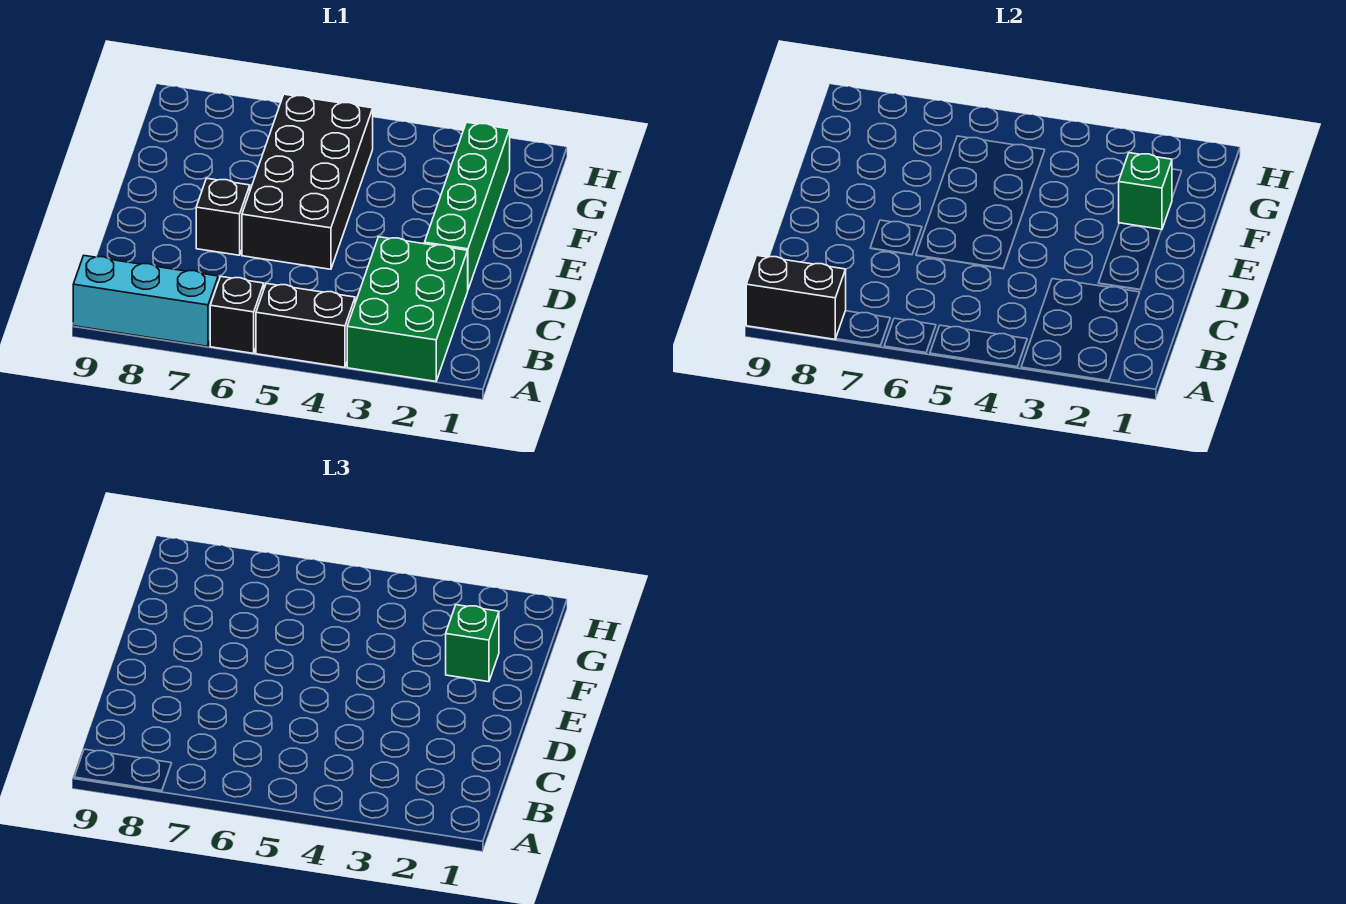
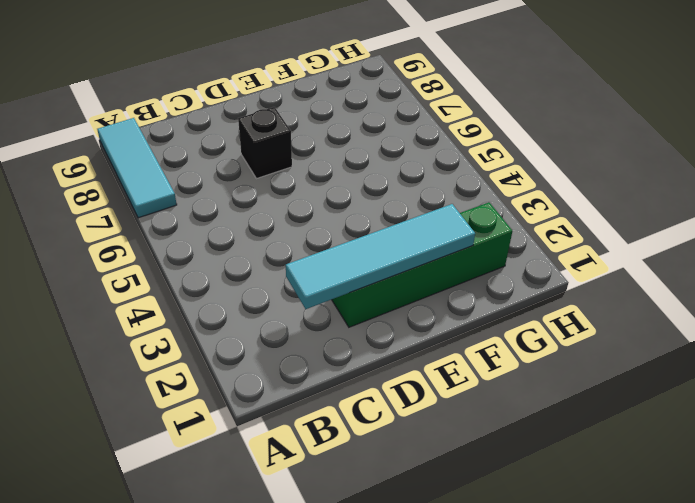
cyan 1x3 tile [97,118,177,218] -> cyan 1x3 brick [73,256,218,346]
cyan 1x4 tile [286,204,475,309] -> green 1x1 brick [1119,153,1172,230]
none -> green 2x3 brick [347,237,468,381]
none -> black 1x2 brick [256,284,355,367]

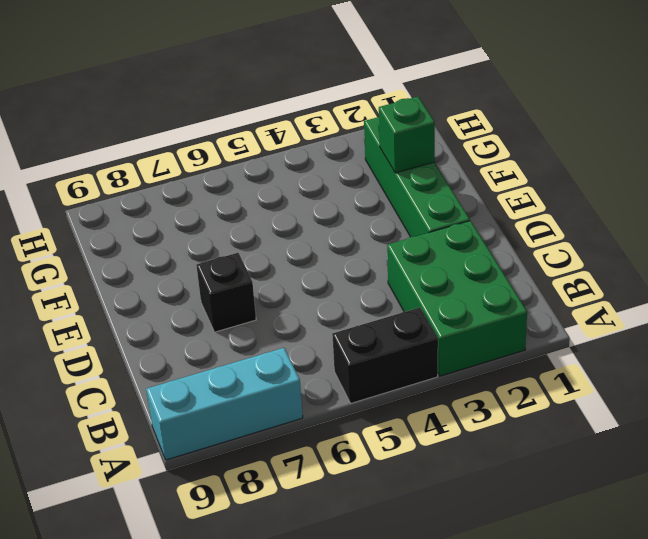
none -> black 1x1 brick [210,277,264,353]
none -> black 2x4 brick [242,94,373,269]

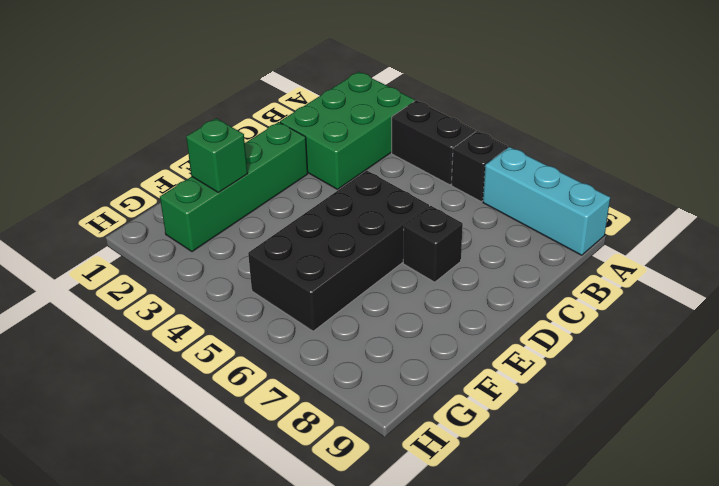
none -> black 1x2 brick [746,256,846,339]
none -> green 1x1 brick [446,605,499,682]

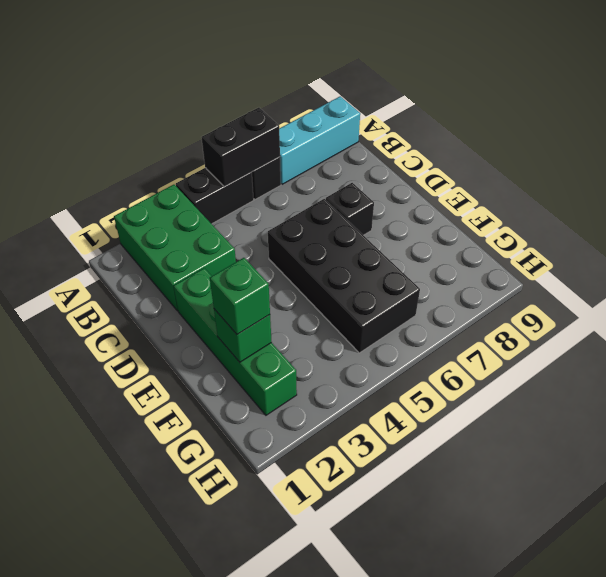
black 1x2 brick [202,108,280,187] -> black 1x2 brick moved to [746,256,846,339]

